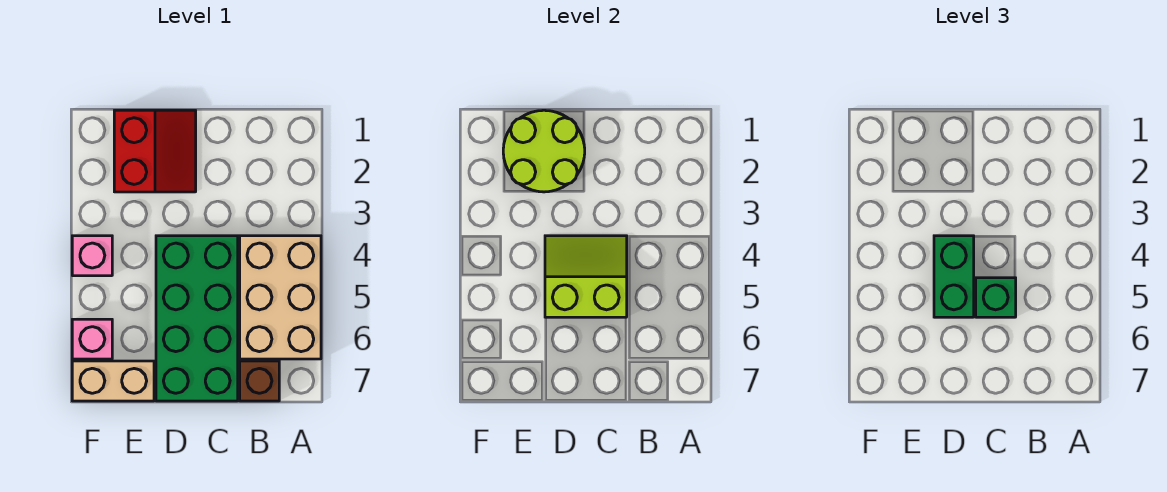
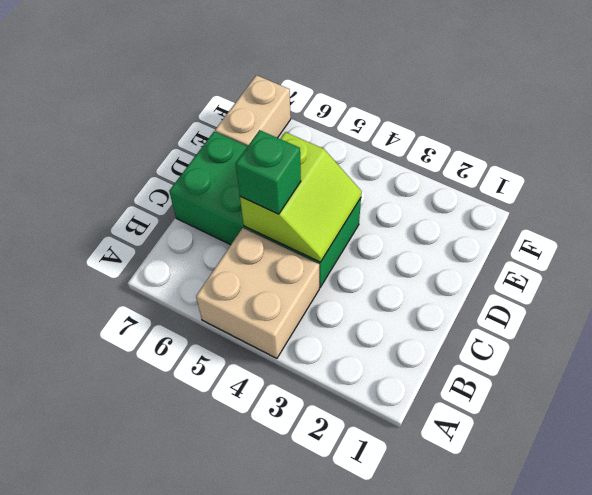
tan 2x2 brick [196,228,319,358] -> tan 2x3 brick [240,236,321,359]
none -> brown 1x1 brick [240,361,279,401]
none -> red 2x2 slope [114,110,196,192]

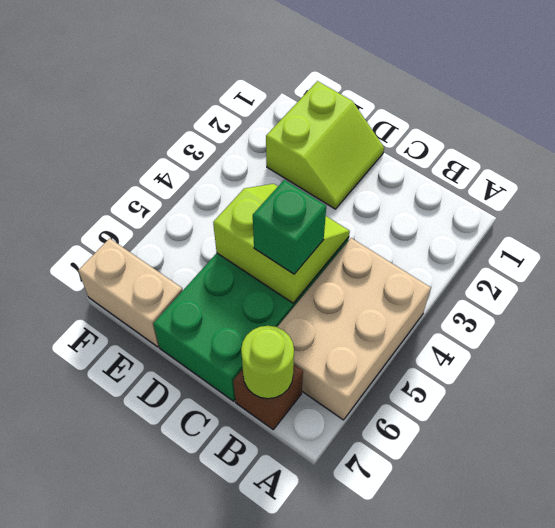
lime 1x1 round brick [241,326,294,399] -> none
lime 2x2 slope [266,81,384,209] -> red 2x2 slope [114,110,196,192]
none -> pink 1x1 brick [72,236,112,276]
none -> pink 1x1 brick [72,319,112,359]

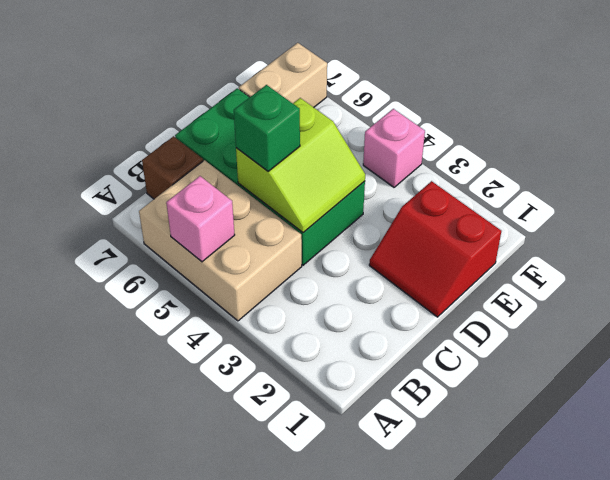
pink 1x1 brick [166,176,235,262] -> pink 1x1 brick moved to [72,319,112,359]
none -> lime 2x2 round brick [503,110,585,192]
none -> green 1x2 brick [934,236,974,317]

